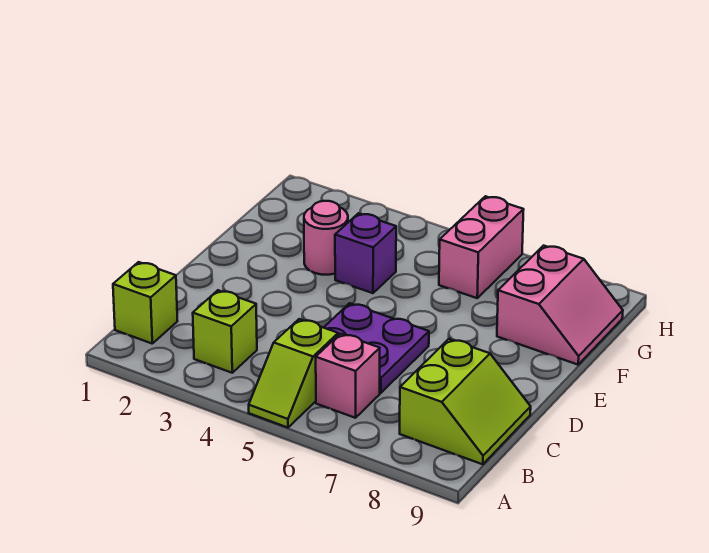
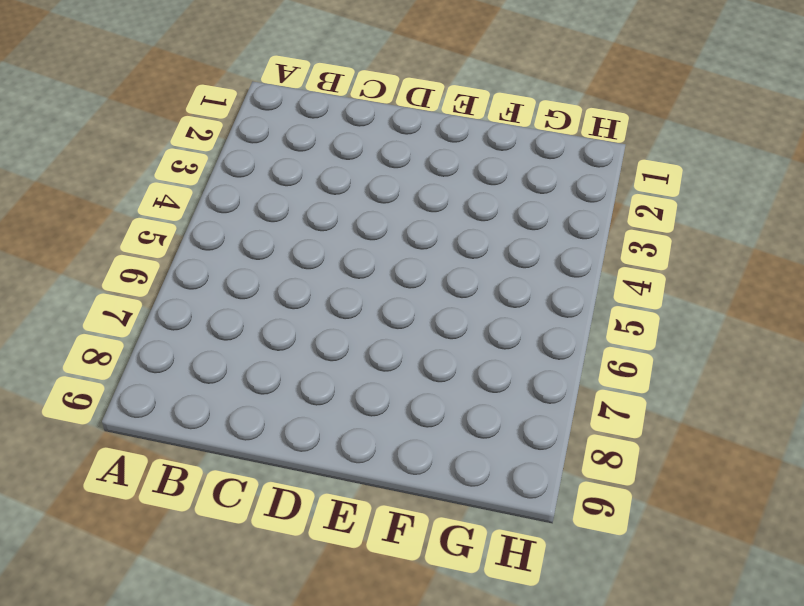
none -> lime 1x2 slope [249,319,338,428]
none -> lime 1x1 brick [113,262,177,343]

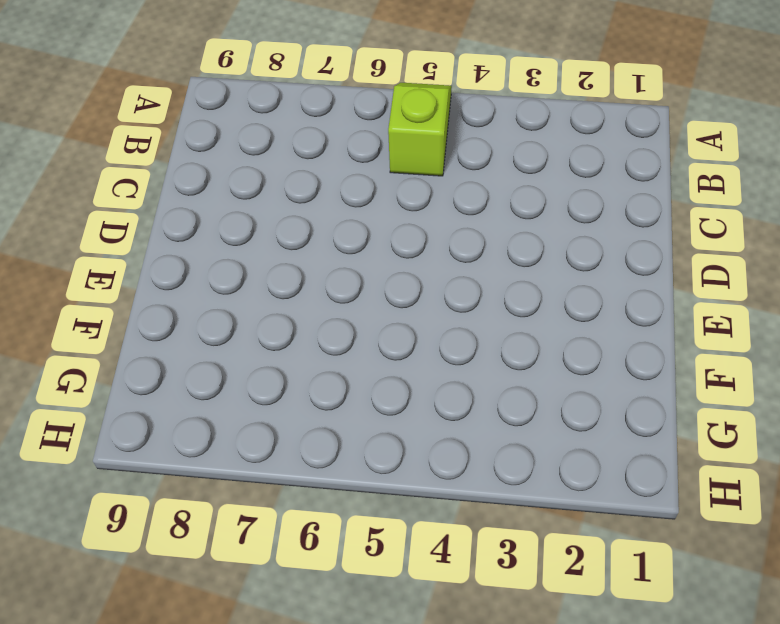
none -> lime 1x1 brick [113,262,177,343]
none -> lime 1x1 brick [193,290,257,373]

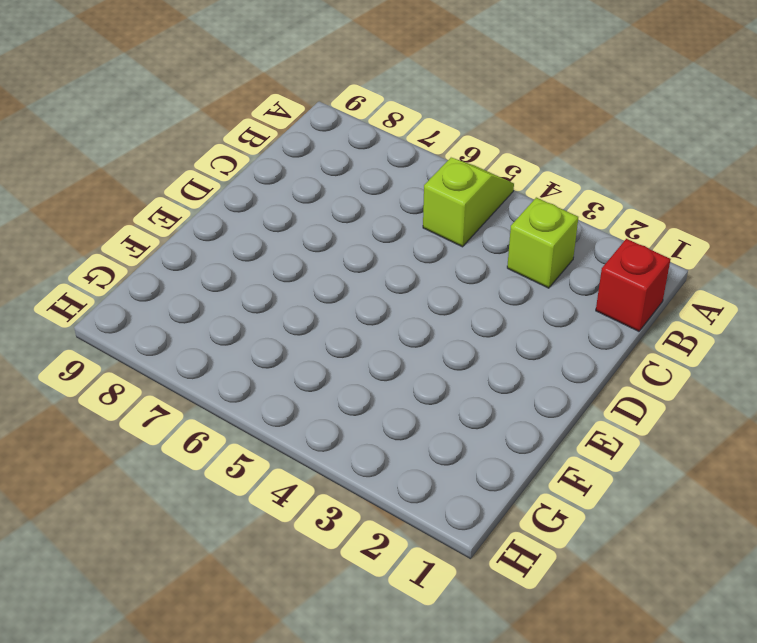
red 1x1 brick [596,239,671,331] -> lime 1x1 brick [113,262,177,343]
none -> pink 1x1 brick [316,334,380,418]
none -> lime 2x2 slope [400,339,531,464]

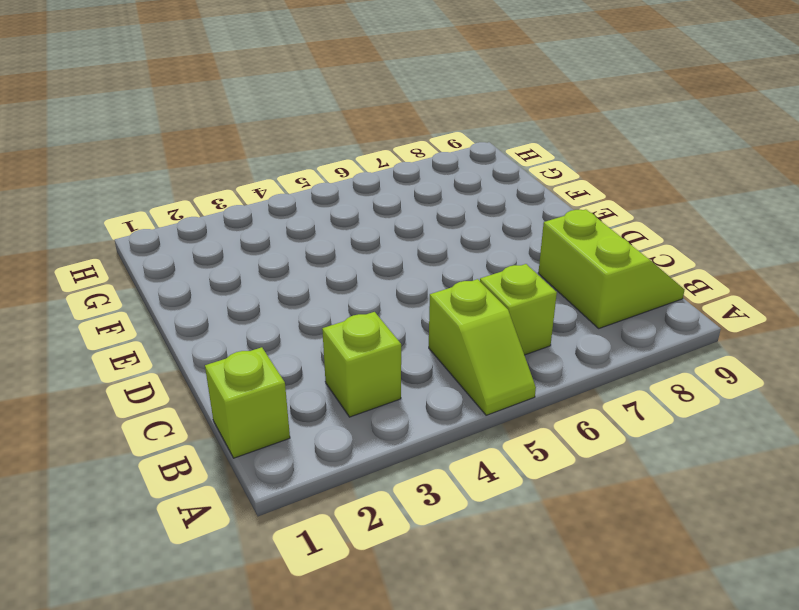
lime 1x1 brick [480,264,557,355] -> pink 1x1 brick [316,334,380,418]
none -> purple 2x2 plate [324,303,429,393]
none -> pink 1x1 round brick [304,201,348,275]

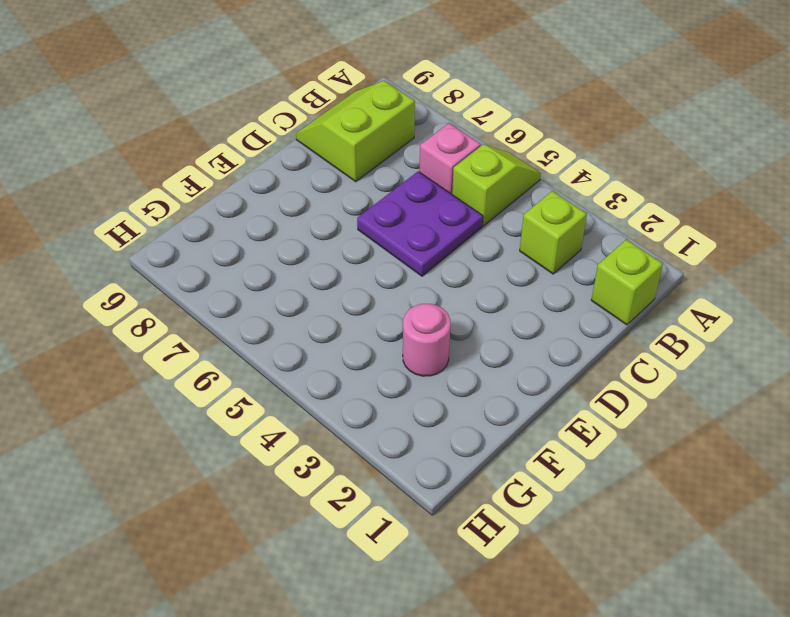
none -> purple 1x1 brick [335,213,396,293]
none -> pink 2x2 slope [497,246,623,365]

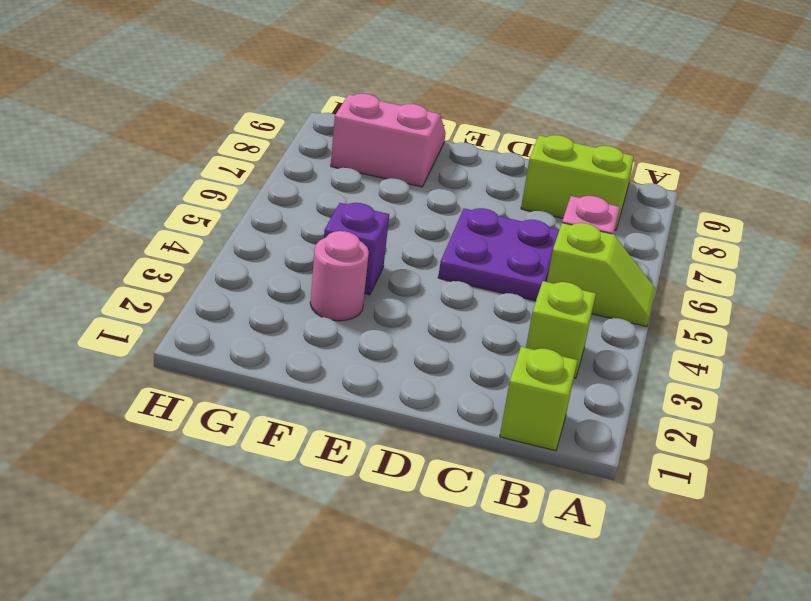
none -> pink 1x2 brick [439,196,524,298]

